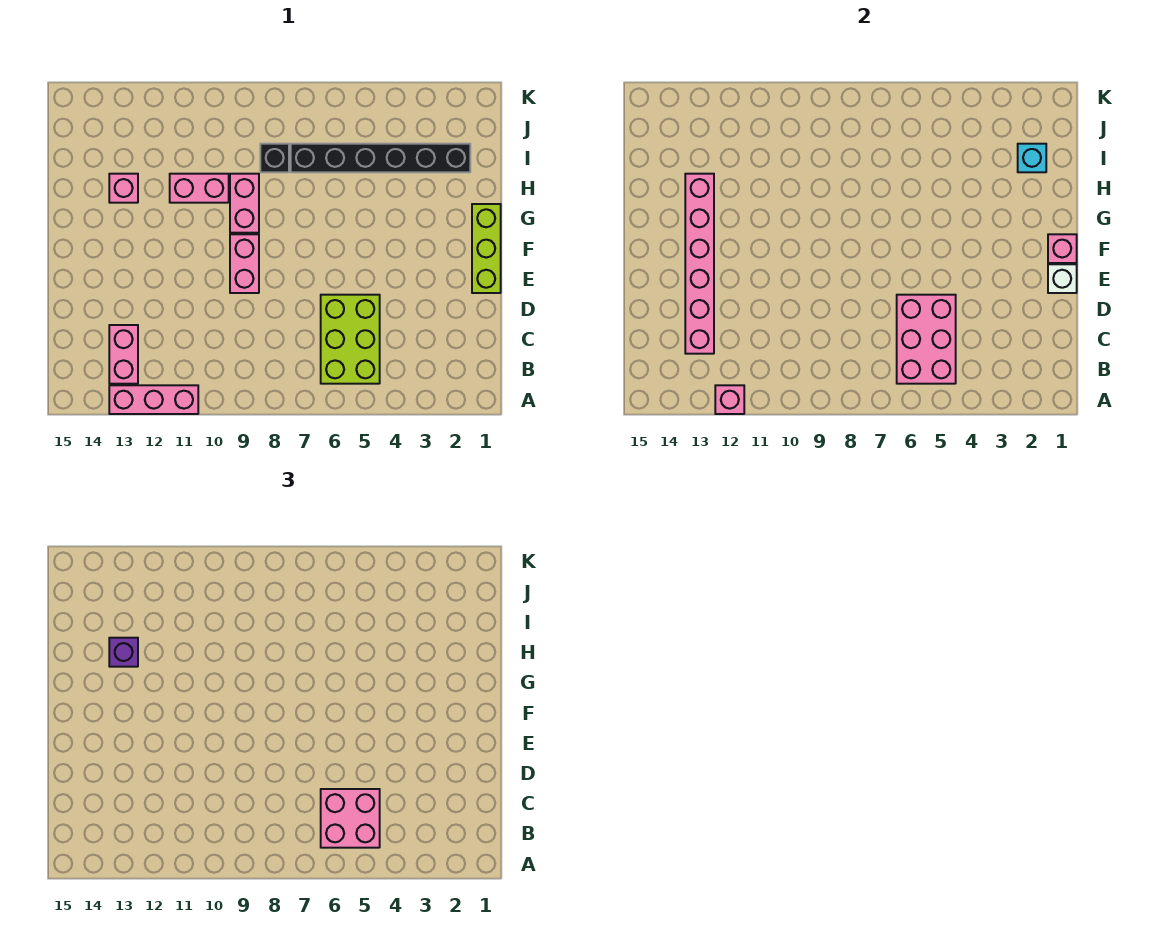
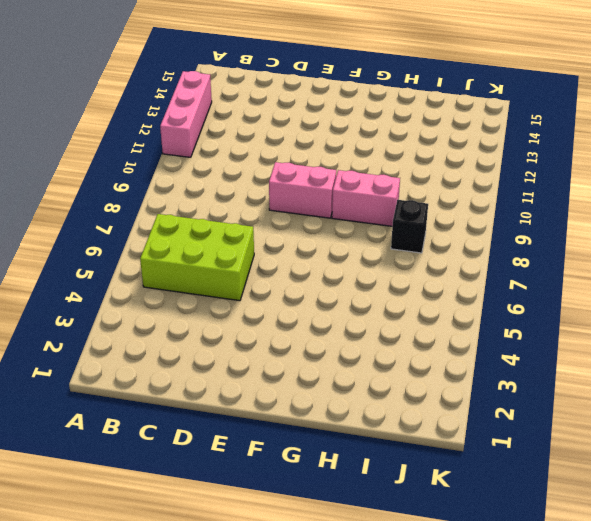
none -> pink 1x2 brick [109,325,138,384]
none -> lime 1x3 brick [472,204,501,293]
none -> pink 1x2 brick [170,174,229,203]

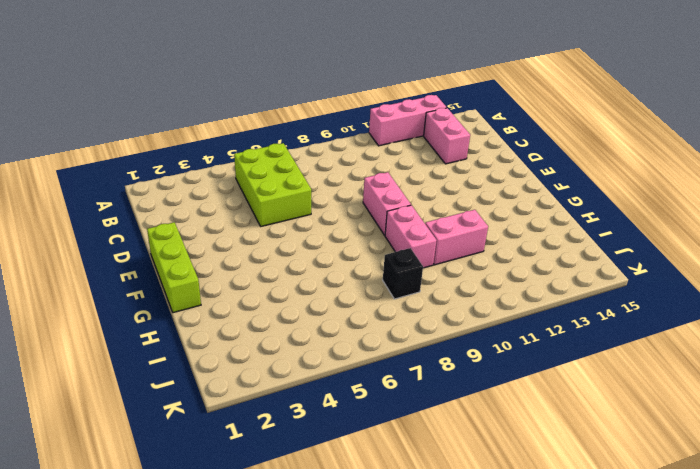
none -> pink 1x1 brick [109,174,138,203]
none -> black 1x6 brick [291,144,470,172]
none -> pink 1x1 brick [715,385,744,414]

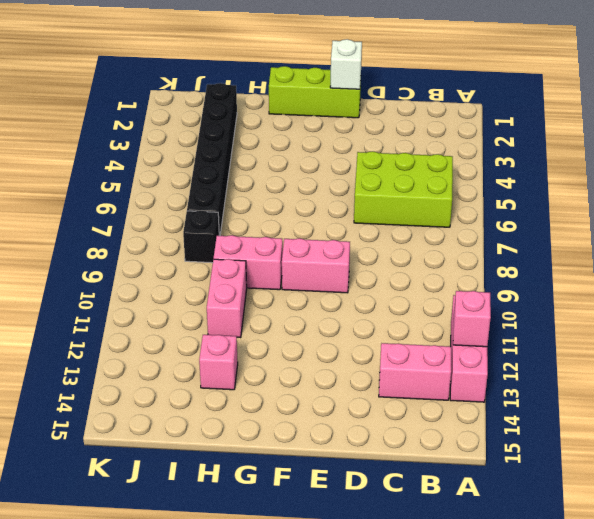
none -> pink 2x3 brick [897,295,956,384]
none -> pink 1x6 brick [685,174,714,354]
none -> pink 1x1 brick [1048,234,1077,263]

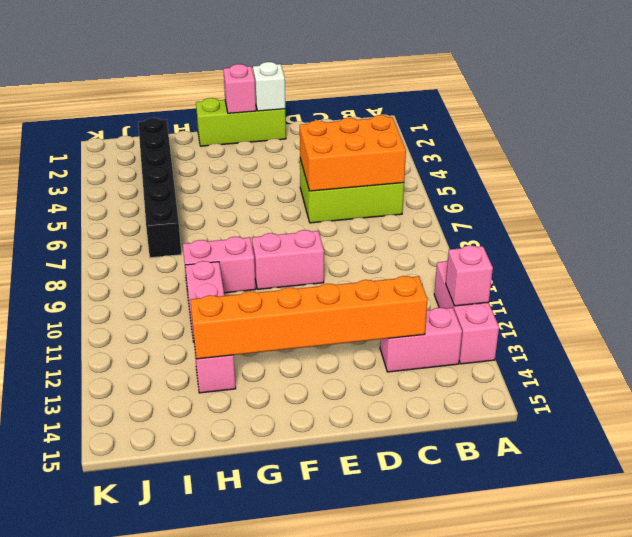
orange 2x3 brick [300,115,406,191] -> pink 2x3 brick [897,295,956,384]
orange 1x6 brick [190,276,428,359] -> pink 1x6 brick [685,174,714,354]
none -> black 1x1 brick [260,144,289,172]
none -> cyan 1x1 brick [1018,144,1046,172]
none -> pink 2x2 brick [321,789,380,848]

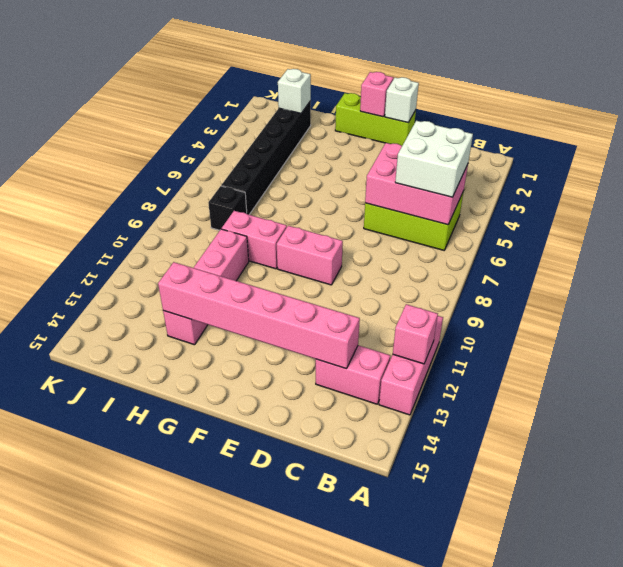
white 2x2 brick [395,121,473,197] -> pink 2x2 brick [321,789,380,848]
white 1x1 brick [278,69,311,113] -> cyan 1x1 brick [1018,144,1046,172]
none -> purple 1x1 brick [109,638,138,667]

